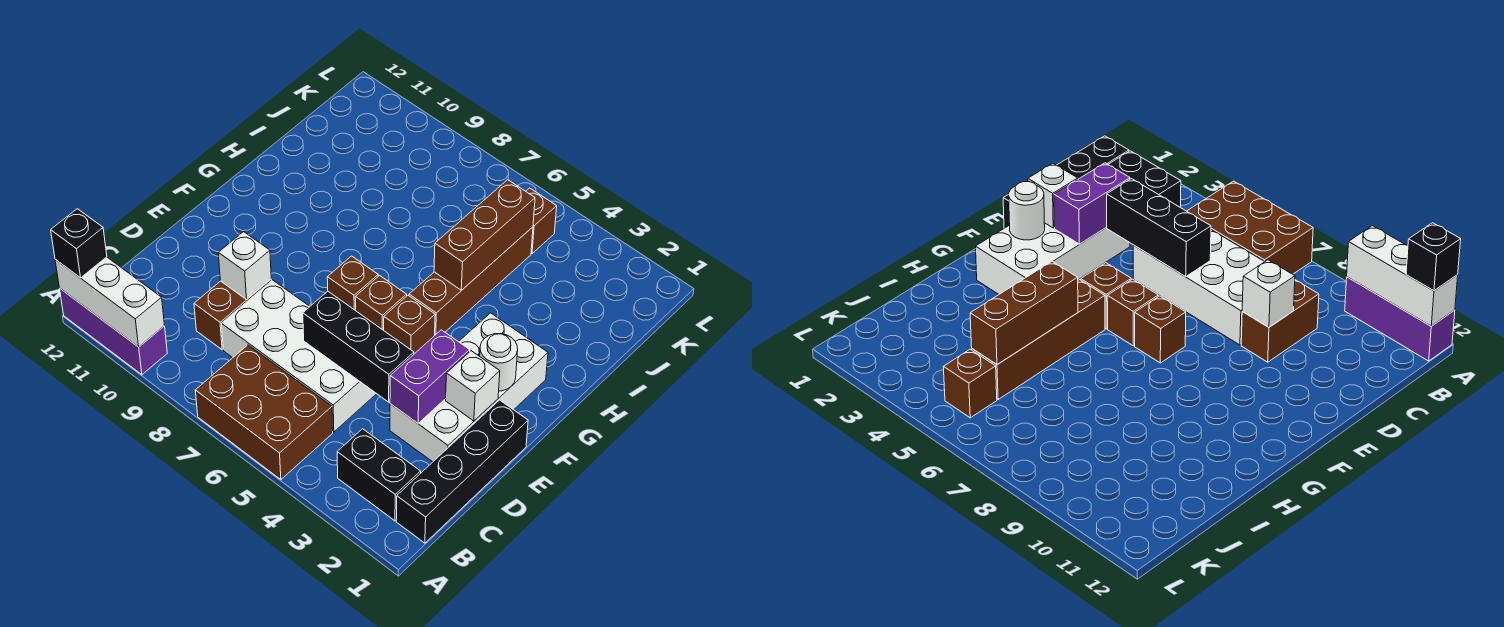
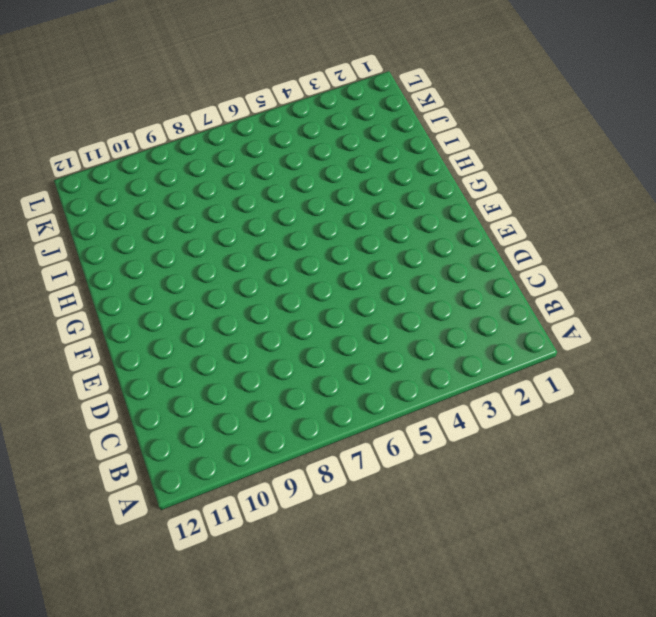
none -> brown 2x3 brick [195,345,333,480]
none -> purple 1x3 brick [60,289,167,375]
none -> black 1x4 brick [396,400,528,543]

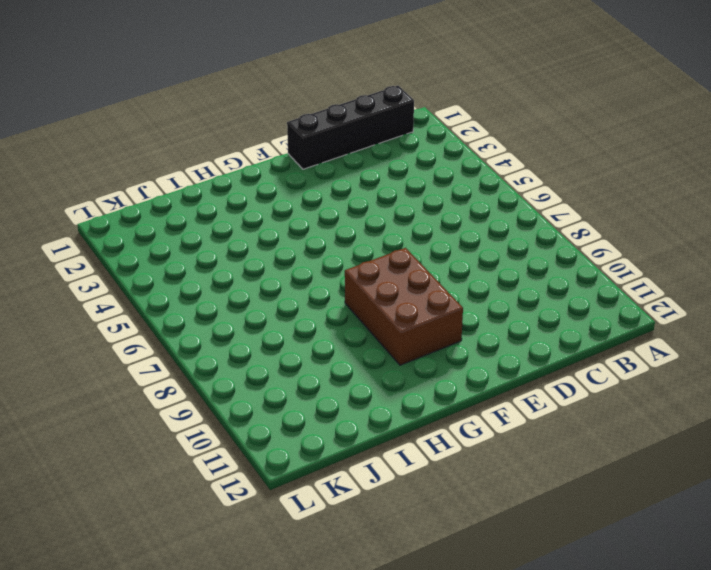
brown 2x3 brick [345,248,463,365] -> brown 2x3 brick moved to [195,345,333,480]
none -> purple 1x3 brick [60,289,167,375]
none -> black 1x2 brick [337,429,421,521]
none -> white 2x4 brick [222,280,376,432]

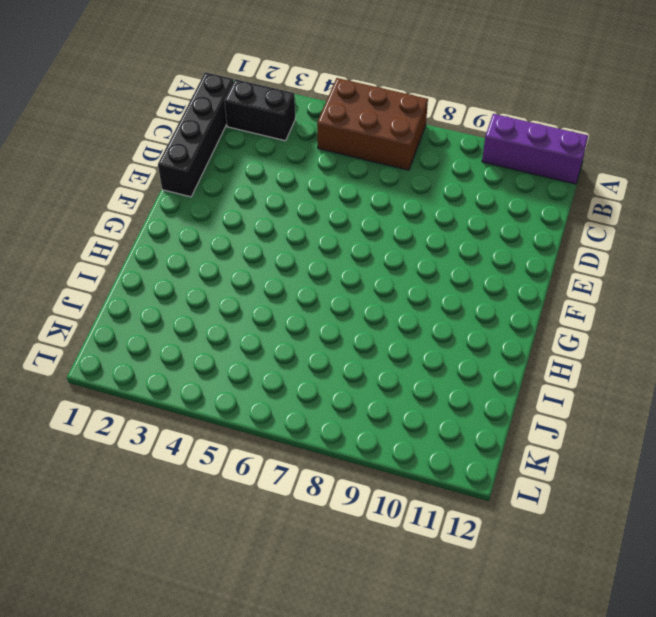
none -> white 2x4 brick [222,280,376,432]
none -> brown 1x2 brick [194,280,271,350]
none -> white 2x4 brick [390,313,548,462]

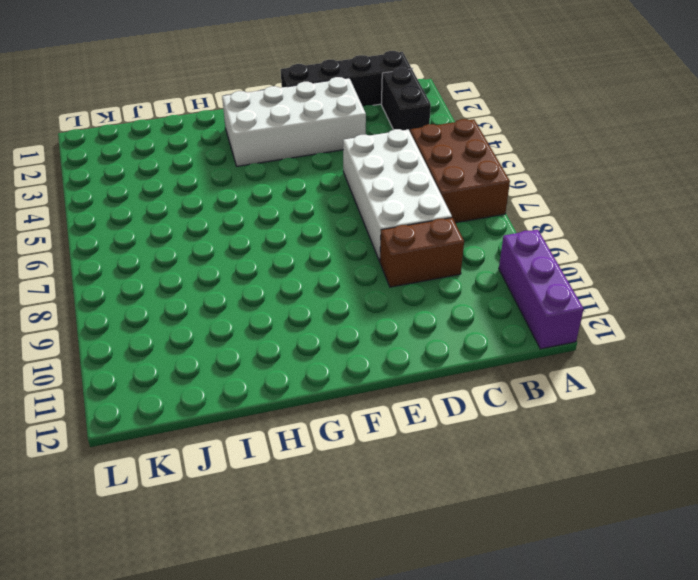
none -> brown 1x1 brick [384,296,435,354]
none -> brown 1x1 brick [355,276,407,330]
none -> brown 1x1 brick [327,256,378,311]

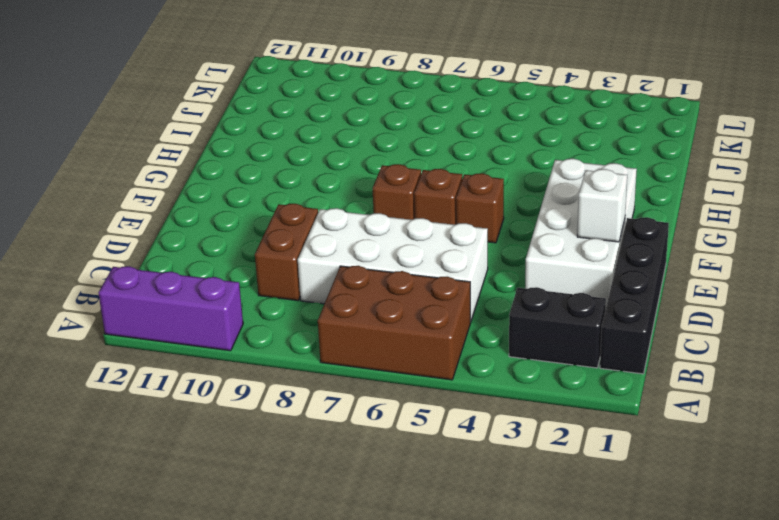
none -> brown 1x4 brick [409,227,533,335]
none -> brown 1x1 brick [526,188,557,254]
none -> white 1x3 brick [55,257,165,347]

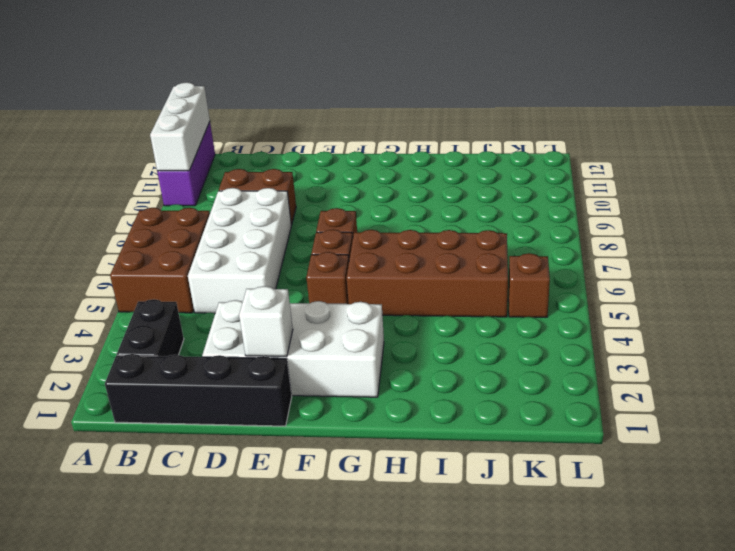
brown 2x4 brick [347,230,508,317] -> brown 1x4 brick [409,227,533,335]
none -> purple 1x2 brick [390,330,470,423]
none -> black 1x3 brick [303,291,414,402]
none -> white 1x1 brick [218,232,271,300]

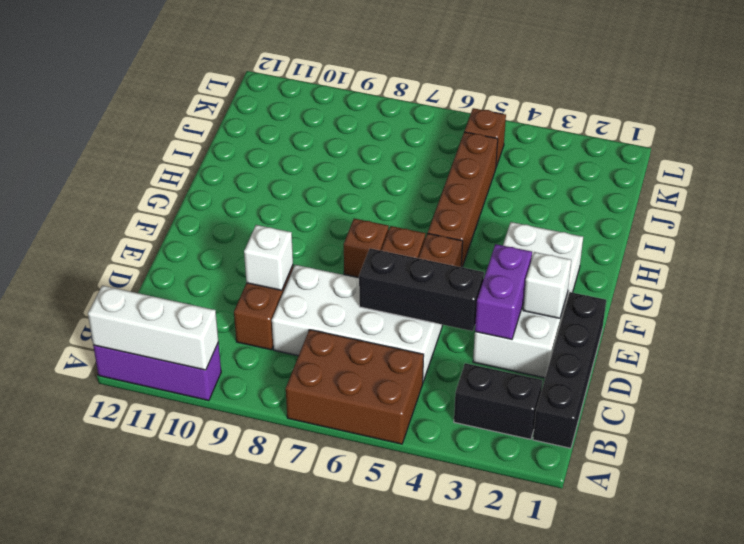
none -> white 1x1 round brick [480,334,518,391]
none -> brown 1x3 brick [434,180,535,290]
none -> black 1x1 brick [51,209,107,278]

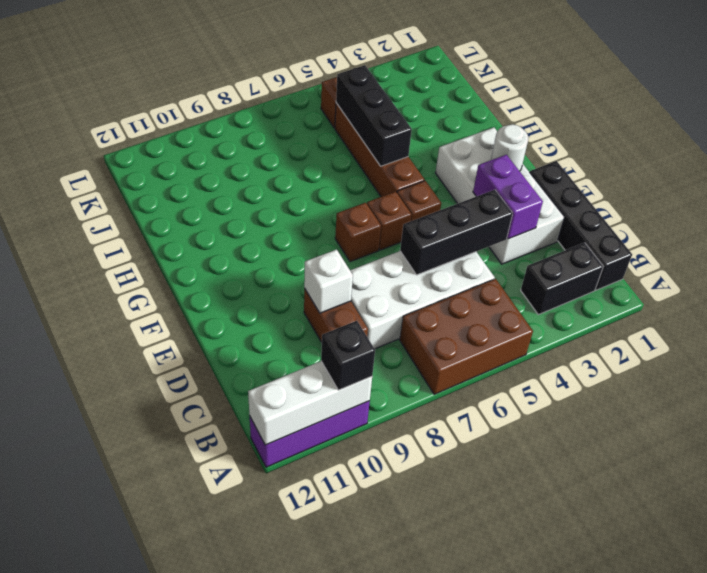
black 1x1 brick [321,321,375,390] -> black 1x1 brick moved to [51,209,107,278]
black 1x3 brick [336,65,412,166] -> brown 1x3 brick [434,180,535,290]
none -> white 1x1 brick [446,351,500,421]

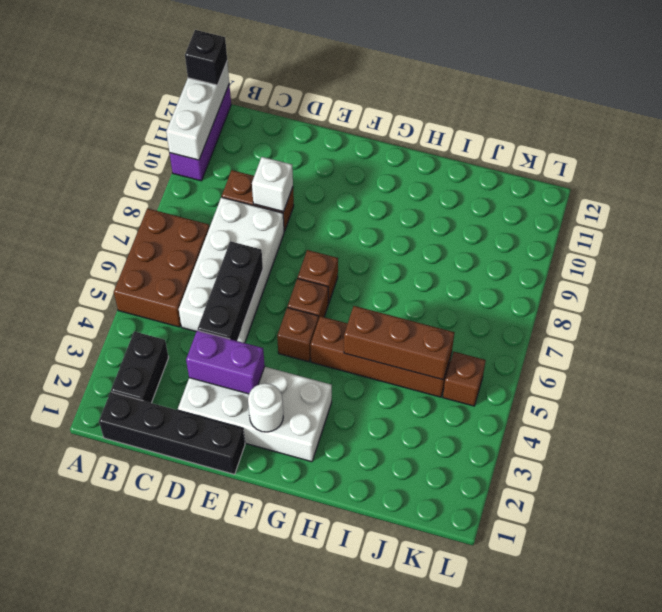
none -> white 1x1 brick [446,351,500,421]

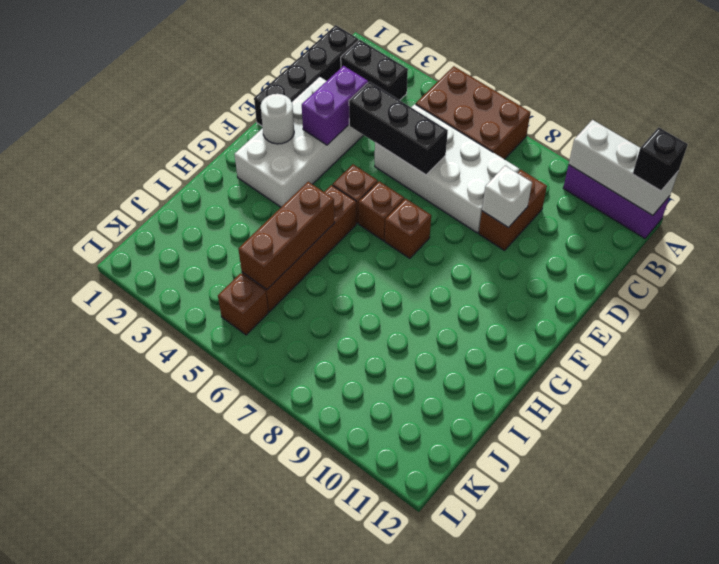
none -> white 1x1 brick [446,351,500,421]

